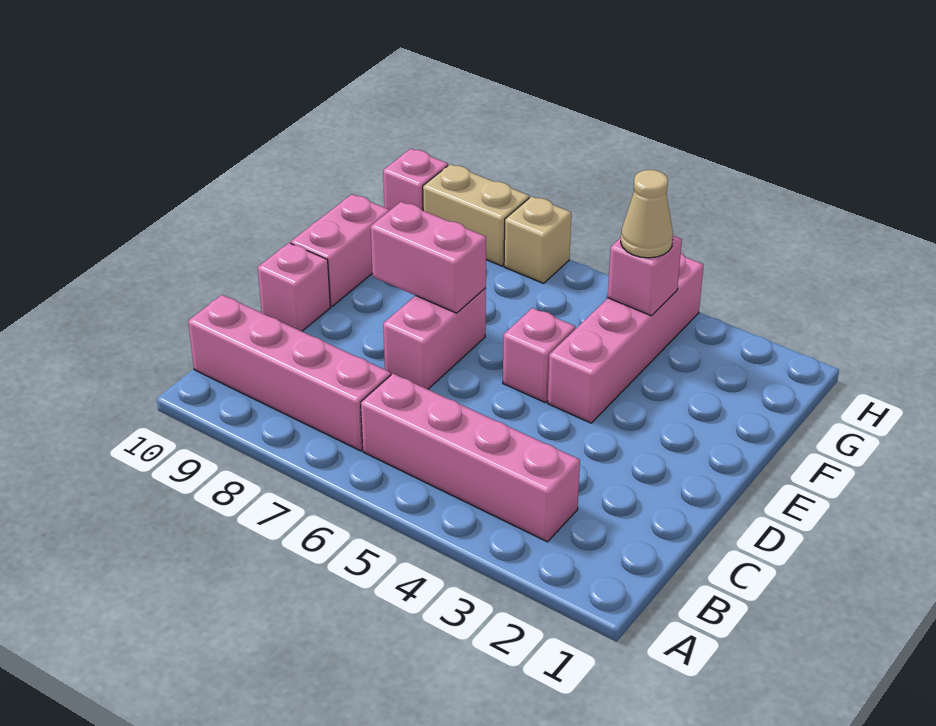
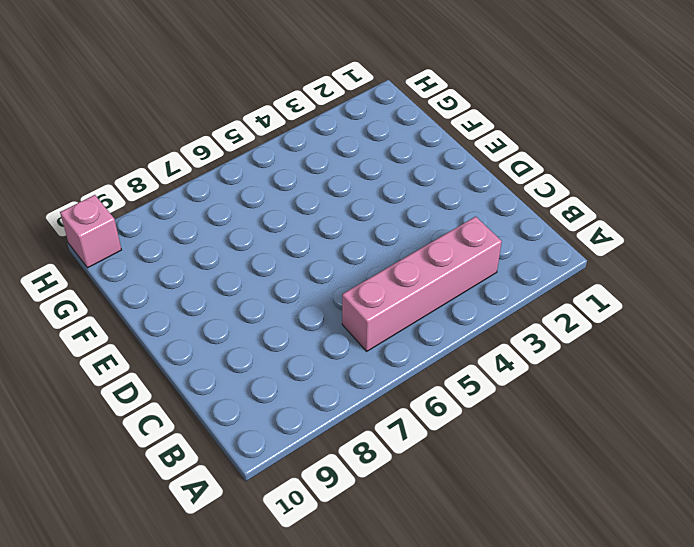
none -> pink 1x4 brick [188,295,391,451]
none -> pink 1x2 brick [383,288,486,389]
none -> pink 1x1 brick [258,243,330,331]

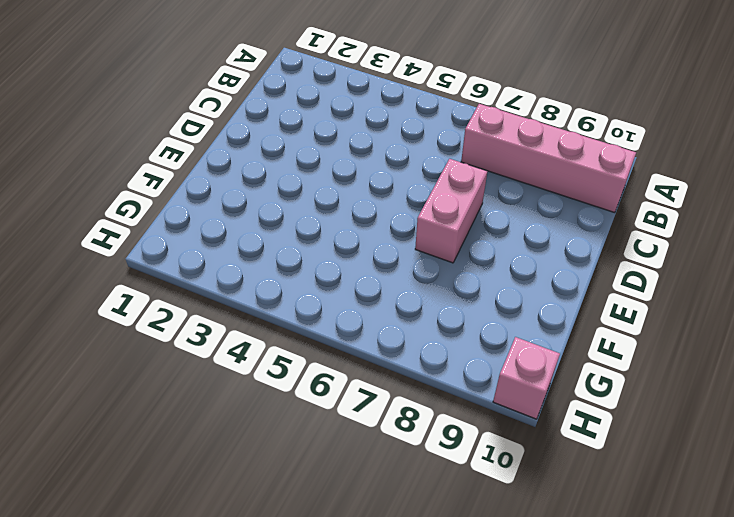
none -> pink 1x4 brick [361,374,580,542]
none -> pink 1x1 brick [258,243,330,331]
none -> pink 1x4 brick [548,253,704,423]

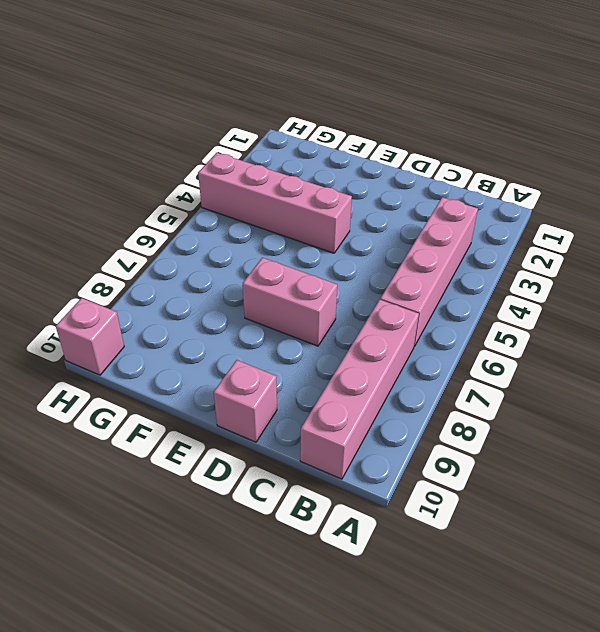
none -> pink 1x1 brick [503,308,575,402]
none -> pink 1x2 brick [291,194,390,307]
none -> tan 1x1 brick [504,196,571,283]

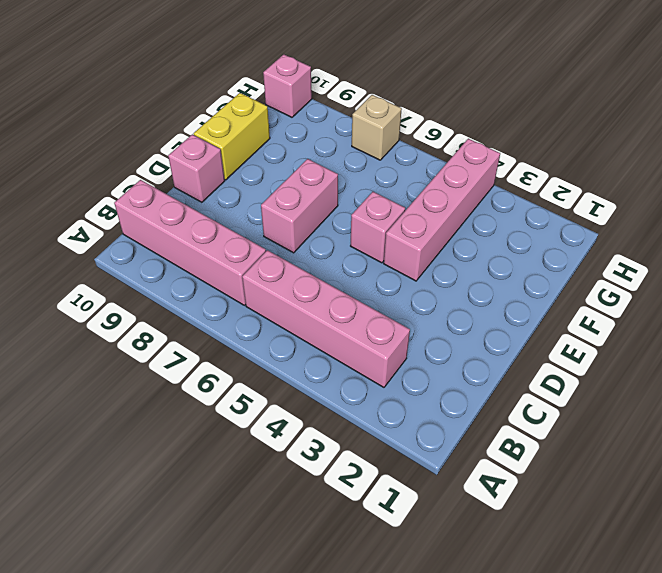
yellow 1x2 brick [194,93,270,180] -> pink 1x2 brick [291,194,390,307]
none -> tan 1x2 brick [423,164,529,266]
none -> pink 1x2 brick [371,202,486,313]
none -> pink 1x1 brick [608,236,682,316]

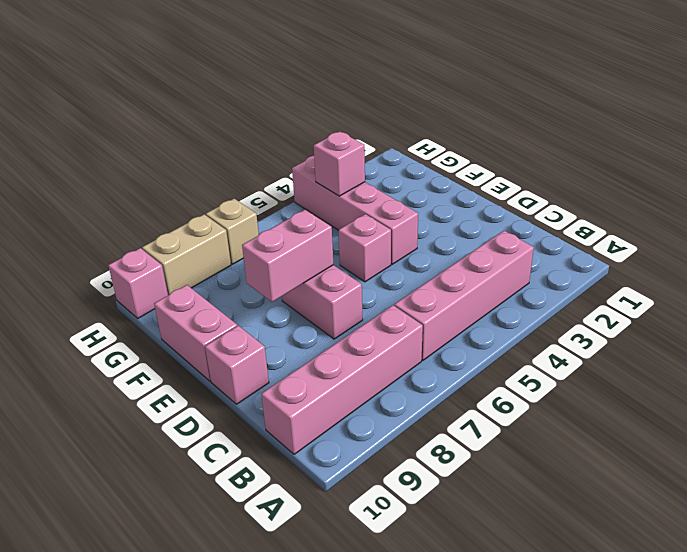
none -> tan 1x1 cone [621,170,673,258]

